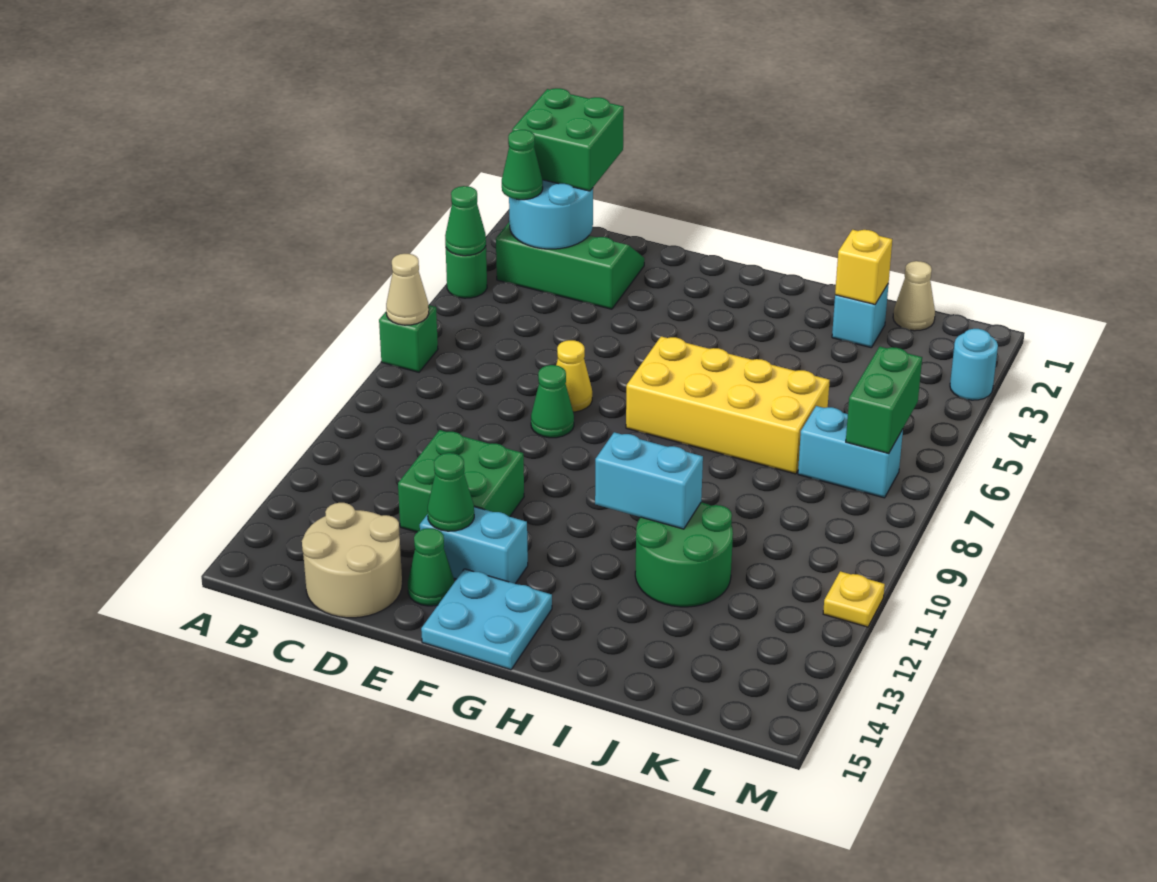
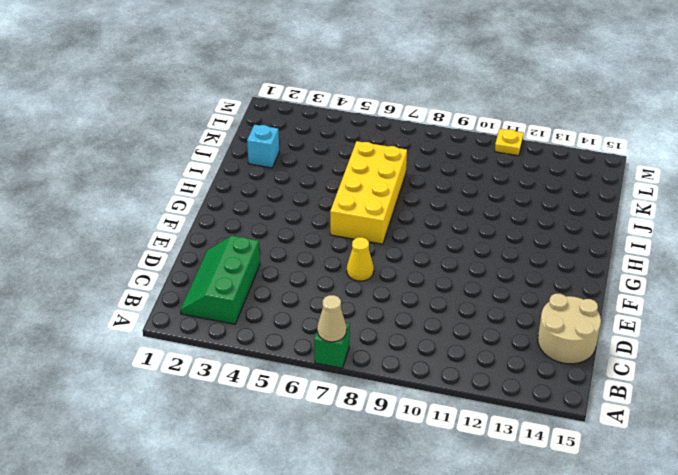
none -> green 1x1 round brick [446,247,487,298]
none -> green 2x2 brick [398,430,524,532]
none -> green 1x1 cone [531,365,574,438]

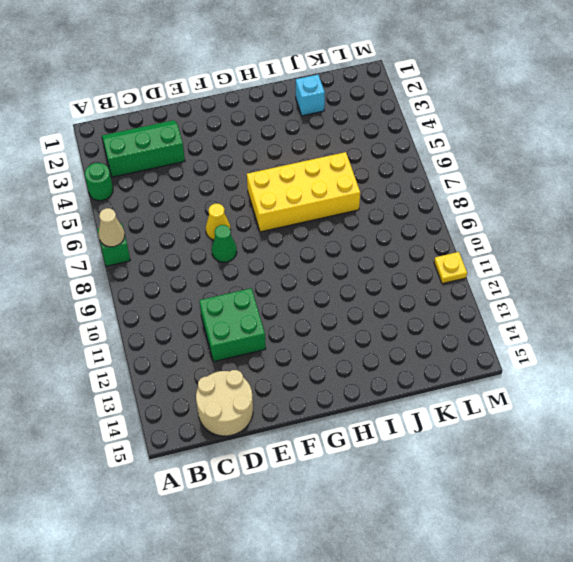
none -> cyan 1x2 brick [420,507,528,584]
none -> green 1x1 cone [408,528,454,606]
none -> cyan 2x2 plate [421,569,552,670]

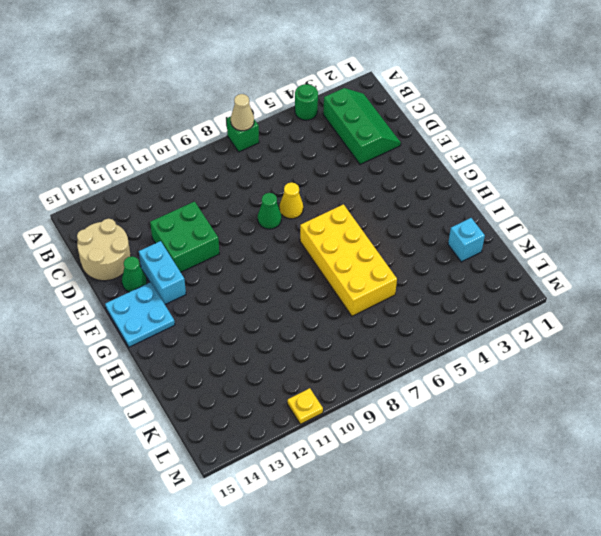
none -> green 2x2 round brick [635,502,733,607]
none -> tan 1x1 cone [893,261,935,331]
none -> cyan 1x2 brick [798,406,903,498]

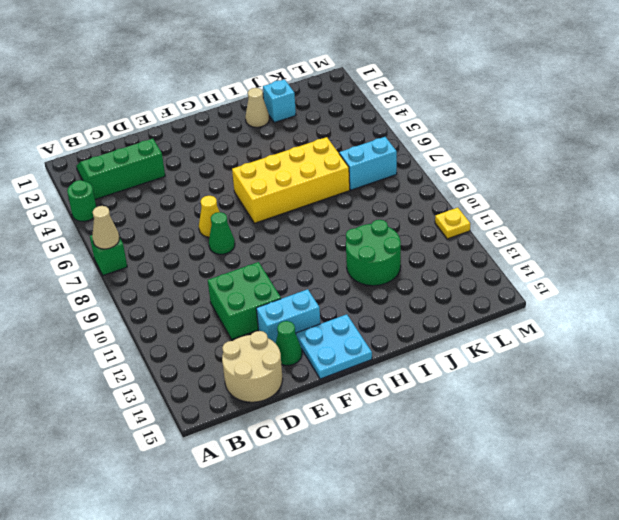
tan 1x1 cone [245,88,269,127] -> tan 1x1 cone moved to [893,261,935,331]
none -> cyan 1x1 round brick [950,329,998,400]
none -> green 1x1 cone [445,186,486,256]
none -> cyan 2x2 round brick [509,180,593,249]

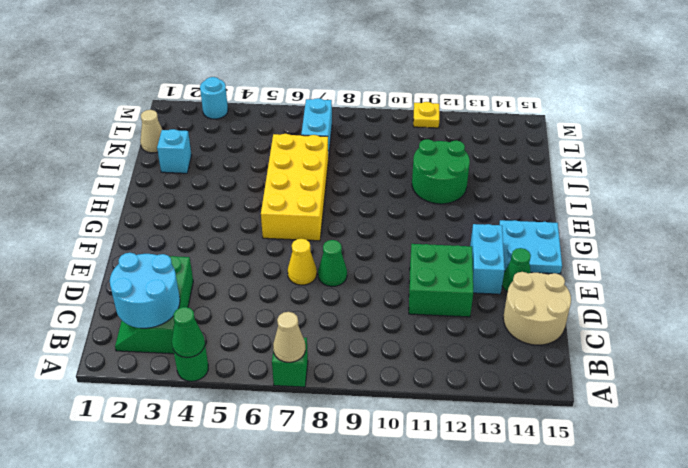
none -> green 1x1 cone [428,453,474,531]
none -> cyan 1x2 brick [595,432,703,529]
none -> yellow 1x1 brick [835,230,892,304]

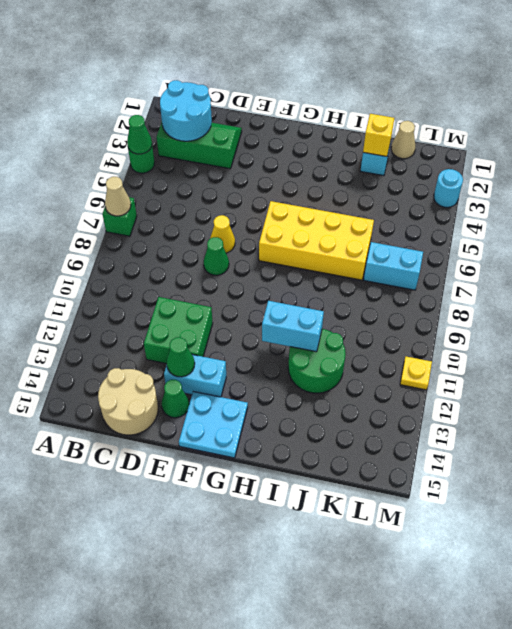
none -> green 1x2 brick [846,347,922,453]
none -> green 2x2 brick [512,88,624,191]
none -> green 1x1 cone [502,130,543,200]

